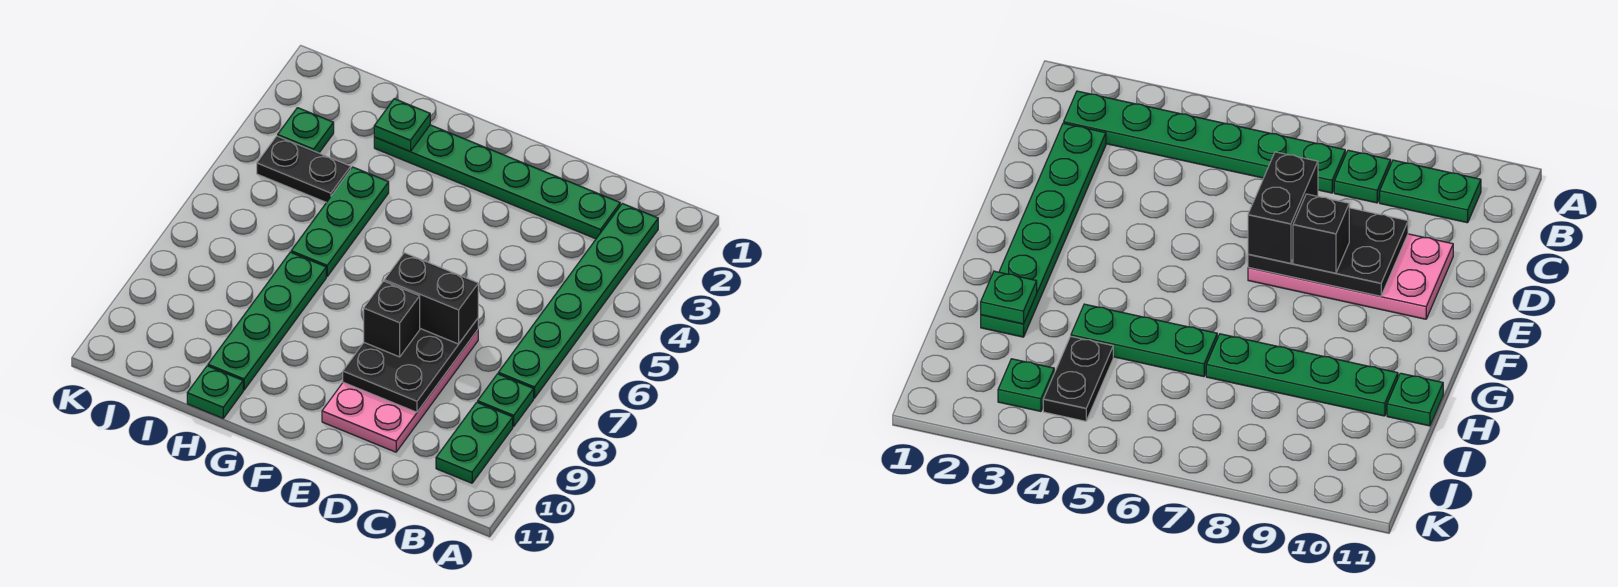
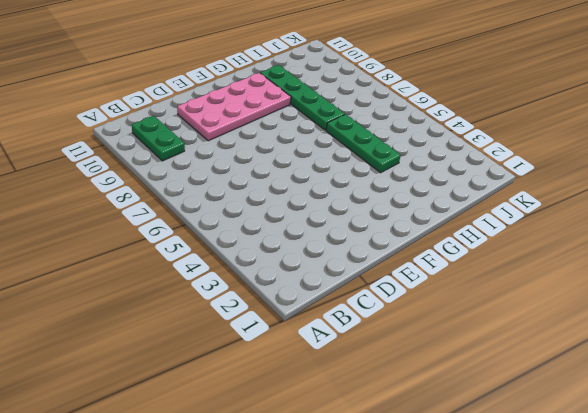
pink 2x4 plate [177,73,291,141] -> pink 2x4 plate turned to [322,330,478,452]
none -> green 1x6 plate [498,203,658,398]
none -> green 1x1 plate [478,374,534,426]
none -> green 1x6 plate [374,125,620,239]

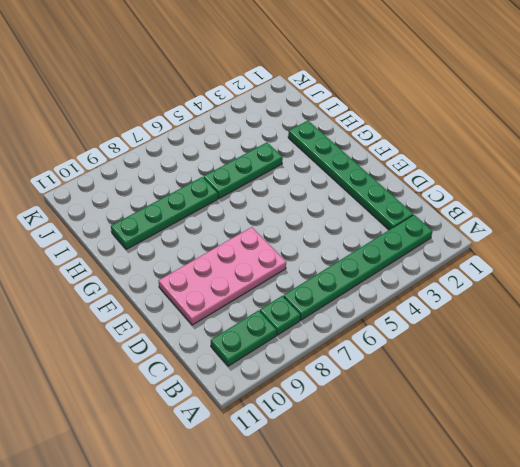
none -> green 1x1 plate [187,366,243,418]
none -> black 1x2 plate [257,136,351,202]
none -> green 1x1 plate [278,108,334,153]

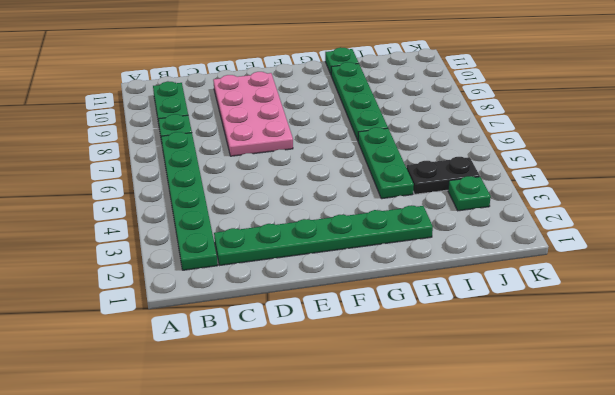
none -> black 2x3 plate [343,319,478,412]
none -> green 1x1 plate [374,99,430,151]
none -> black 1x2 brick [384,253,478,344]

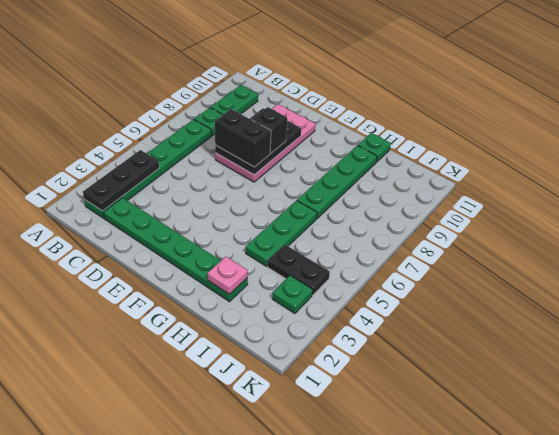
black 1x3 plate [83,150,159,211] -> none
pink 1x1 plate [208,257,248,294] -> green 1x1 plate [374,99,430,151]

